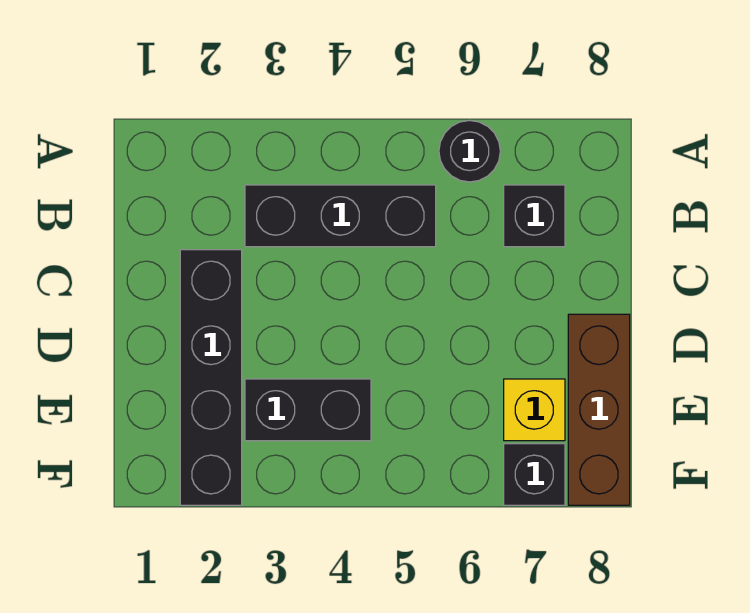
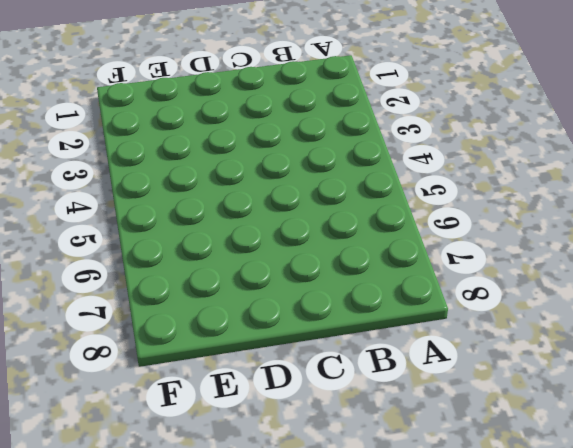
none -> black 1x1 round brick [439,120,500,182]
none -> black 1x3 brick [245,185,436,247]

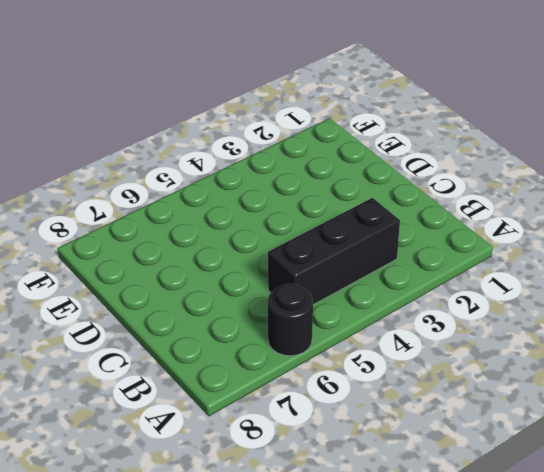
none -> black 1x1 brick [504,185,565,247]
none -> black 1x4 brick [180,250,242,505]

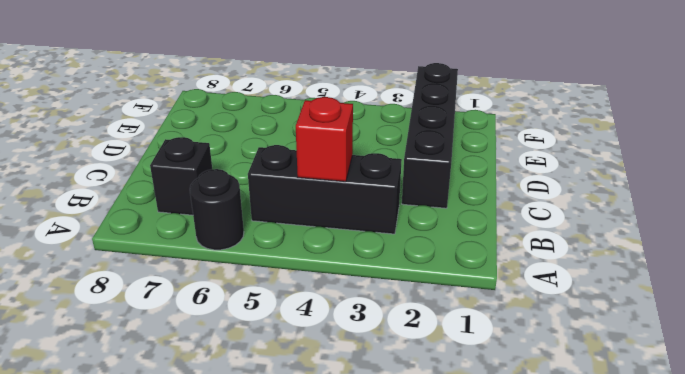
red 1x1 brick [296,97,353,182] -> none
none -> brown 1x3 brick [568,314,630,505]
none -> black 1x2 brick [245,379,371,441]

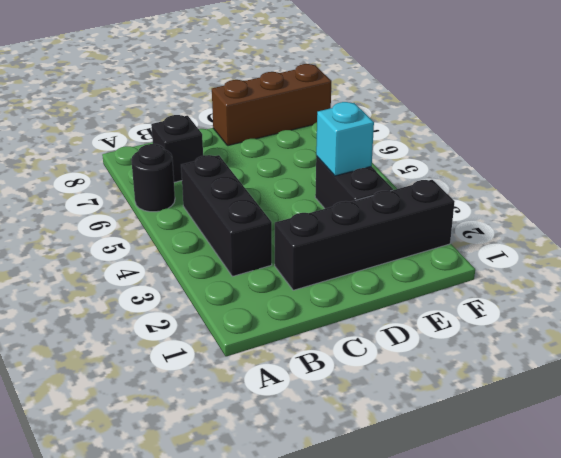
cyan 1x1 brick [316,102,374,176] -> none
none -> yellow 1x1 brick [504,379,565,441]
none -> black 1x1 brick [504,444,565,505]

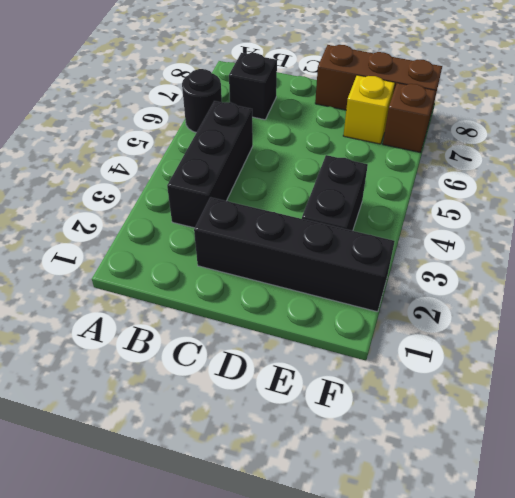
brown 1x1 brick [383,83,436,153] -> black 1x1 brick [504,444,565,505]

